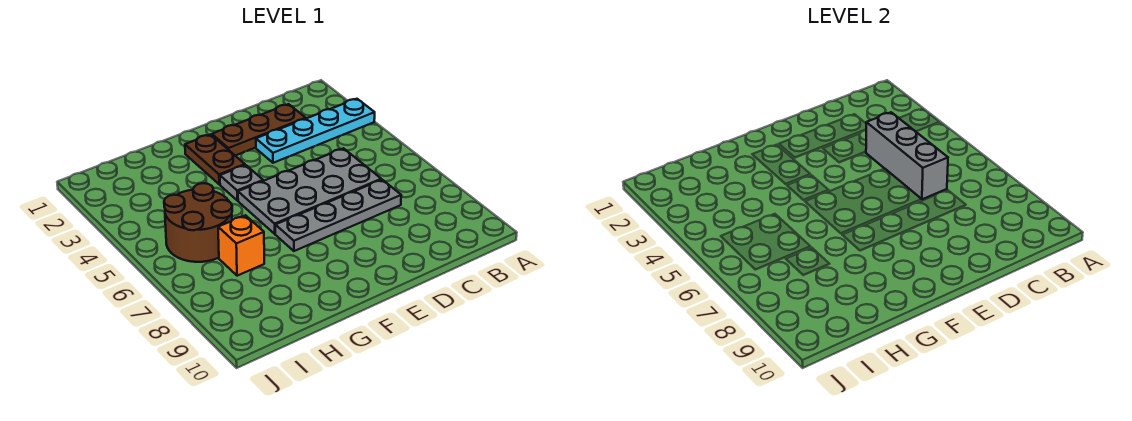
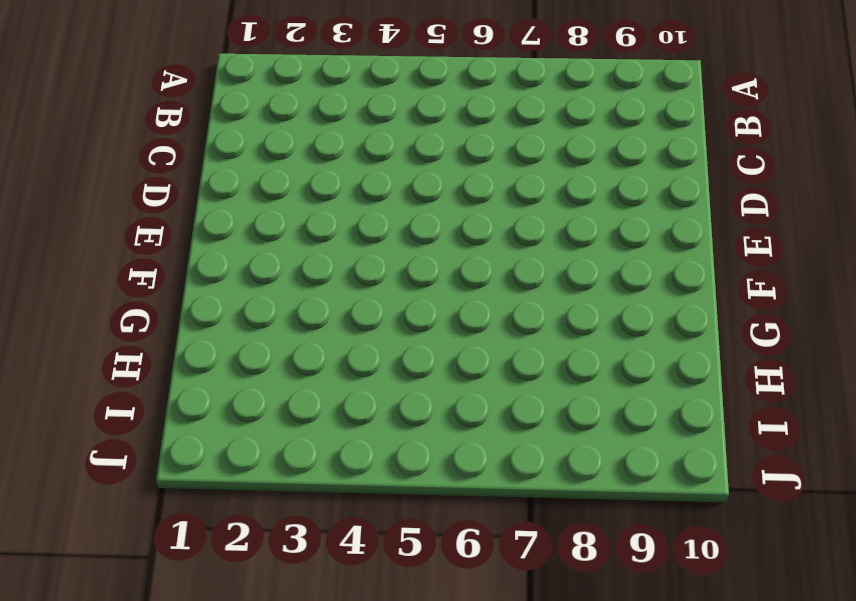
none -> cyan 1x4 plate [256,99,375,163]
none -> brown 1x3 plate [212,104,306,156]

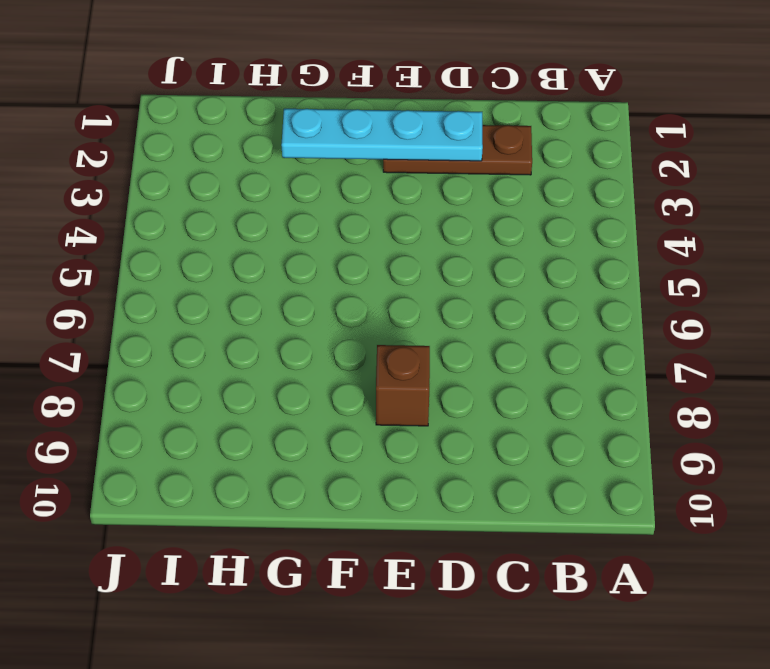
cyan 1x4 plate [281,109,483,161] -> cyan 1x4 plate moved to [256,99,375,163]
brown 1x1 brick [376,345,430,426] -> none
none -> grey 2x4 plate [238,148,381,234]
none -> grey 1x4 plate [275,180,401,251]

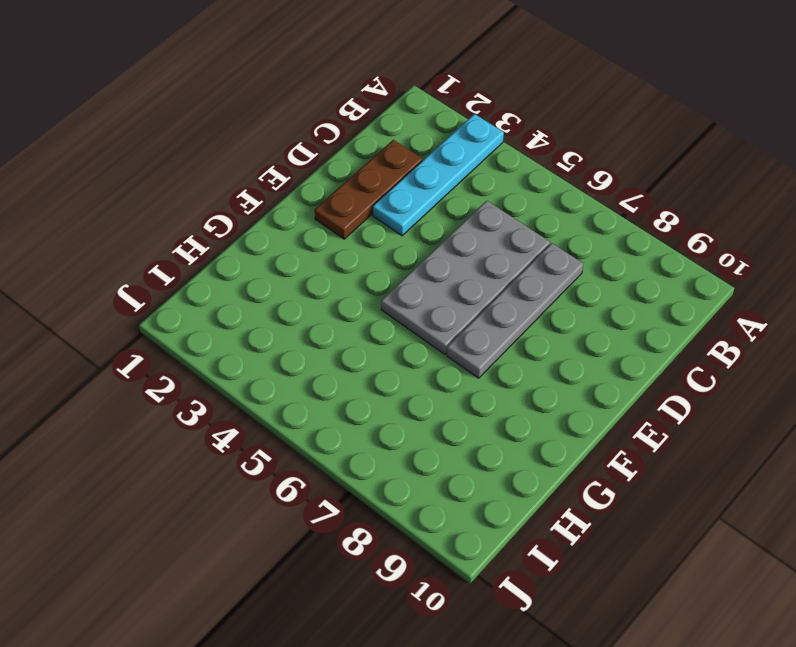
none -> brown 1x2 plate [185,134,245,184]
none -> grey 1x1 plate [220,165,263,201]

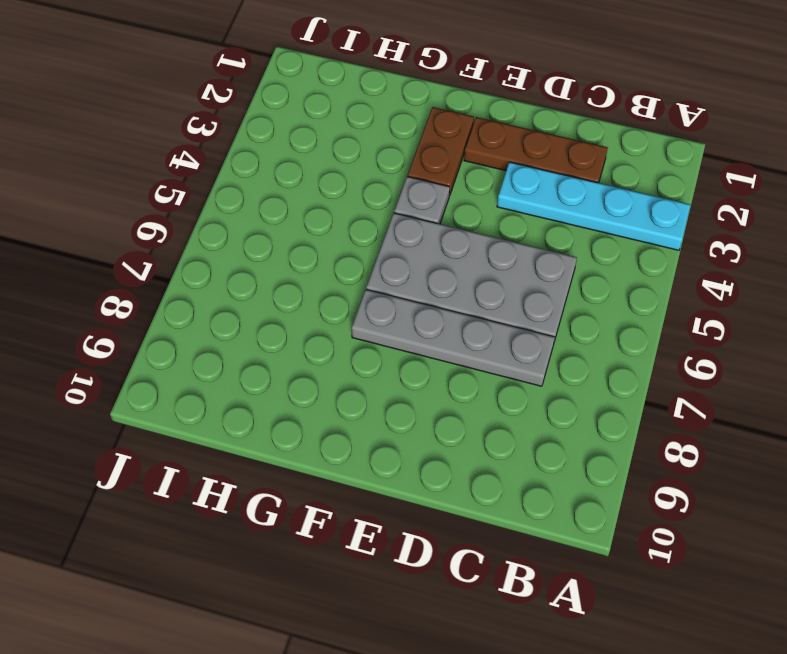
none -> brown 2x2 round brick [164,183,232,262]
none -> orange 1x1 brick [218,215,264,276]

